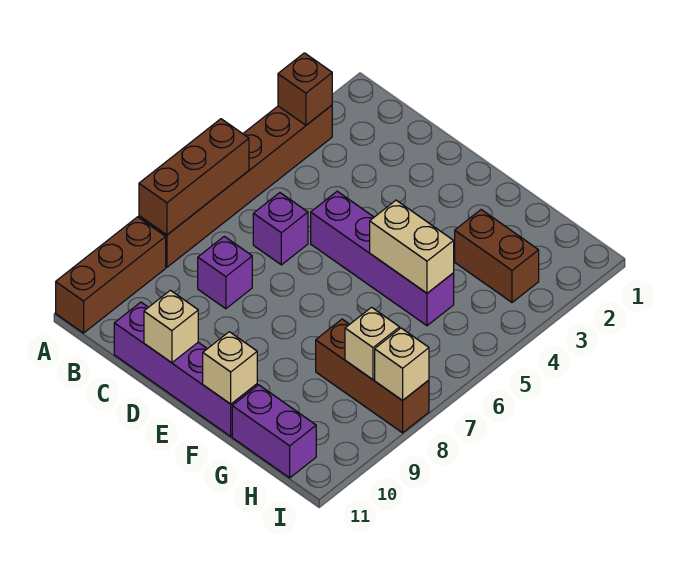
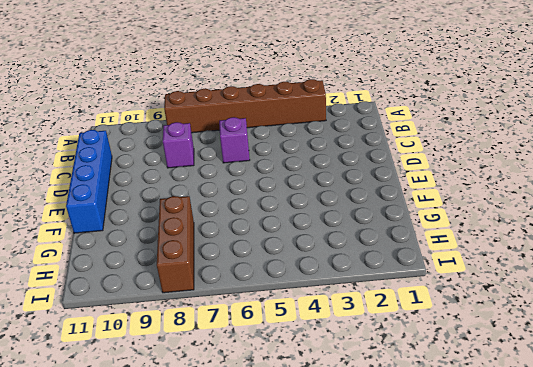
blue 1x4 brick [66,130,112,233] -> purple 1x4 brick [114,302,257,436]
none -> brown 1x3 brick [56,217,166,333]
none -> purple 1x4 brick [311,191,454,326]
none -> brown 1x2 brick [455,210,539,302]

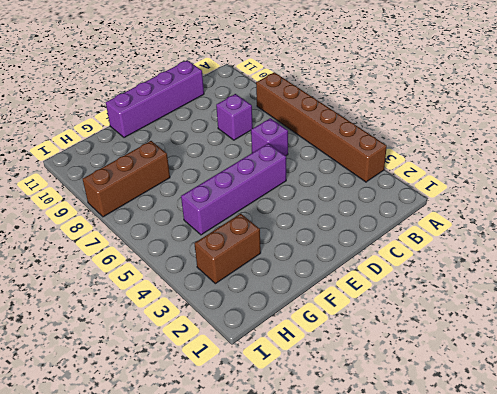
none -> brown 1x3 brick [56,217,166,333]
none -> purple 1x2 brick [232,385,316,478]
none -> brown 1x1 brick [278,53,332,125]

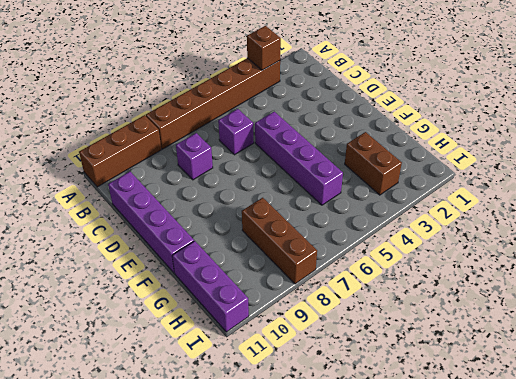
purple 1x3 brick [172,241,249,332] -> purple 1x2 brick [232,385,316,478]
none -> brown 1x3 brick [139,119,249,235]
none -> tan 1x1 brick [144,290,198,363]
none -> tan 1x2 brick [370,200,454,293]

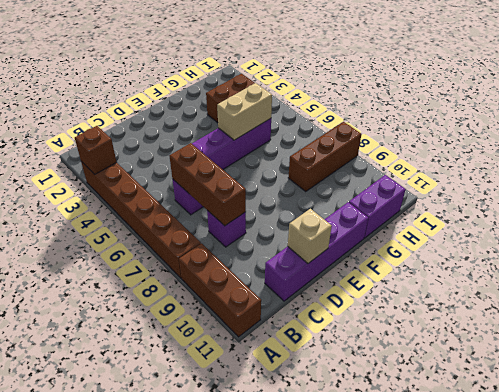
brown 1x3 brick [169,143,246,226] -> brown 1x3 brick moved to [139,119,249,235]
none -> tan 1x1 brick [203,332,257,404]
none -> tan 1x1 brick [345,307,400,380]
none -> tan 1x1 brick [375,328,429,401]

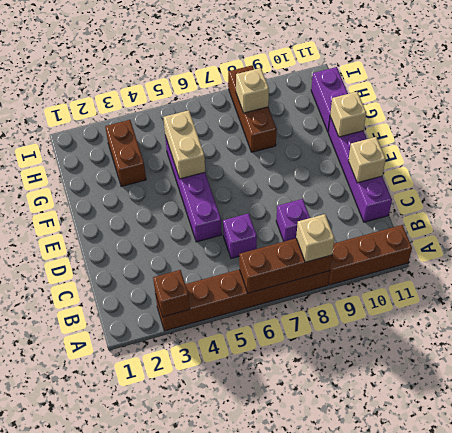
tan 1x1 brick [296,214,335,262] -> tan 1x1 brick moved to [375,328,429,401]

